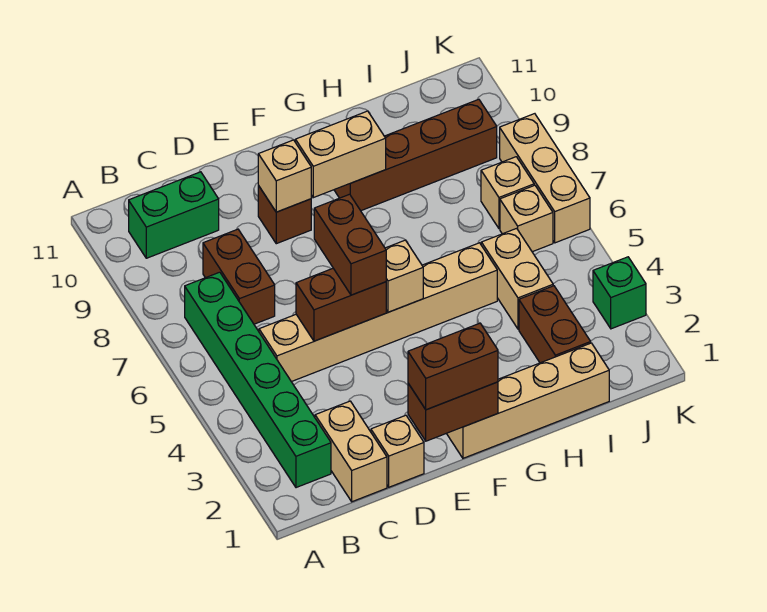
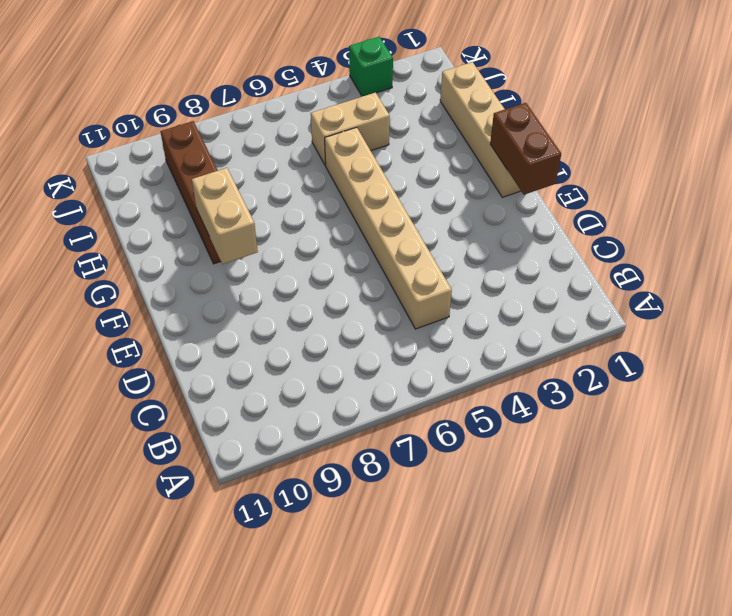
none -> green 1x6 brick [185,272,331,488]
none -> green 1x2 brick [129,172,219,258]
none -> tan 1x2 brick [315,401,387,502]

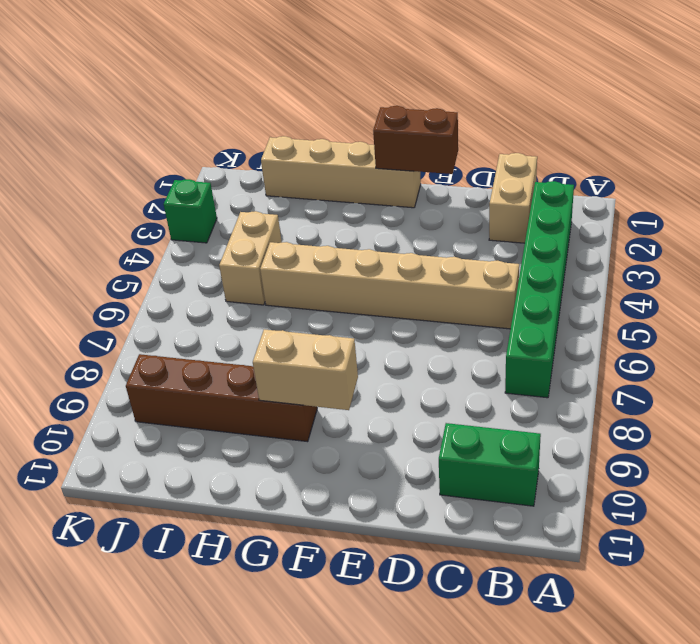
none -> brown 1x2 brick [203,229,275,324]
none -> tan 1x1 brick [371,415,424,487]
none -> brown 1x1 brick [258,186,311,244]

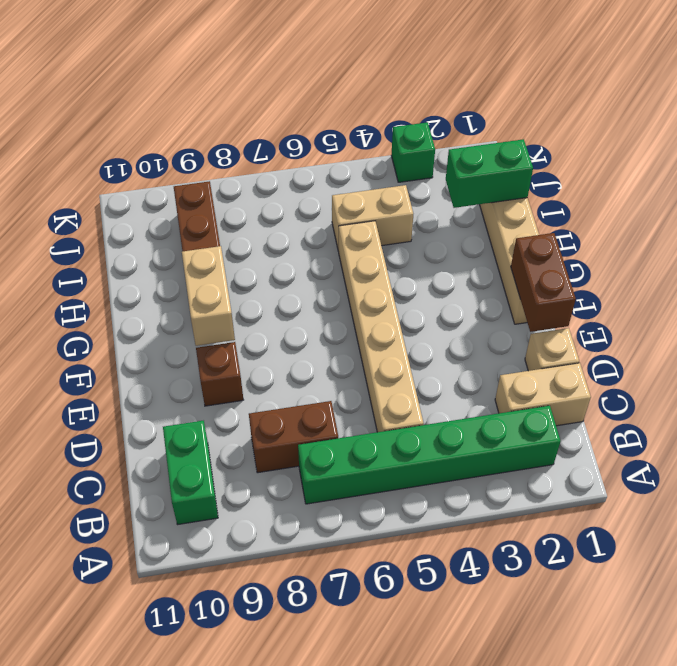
green 1x2 brick [446,139,533,208] -> none
none -> brown 1x2 brick [519,286,591,363]
none -> tan 1x1 brick [500,185,553,252]
none -> tan 1x1 brick [481,157,534,229]

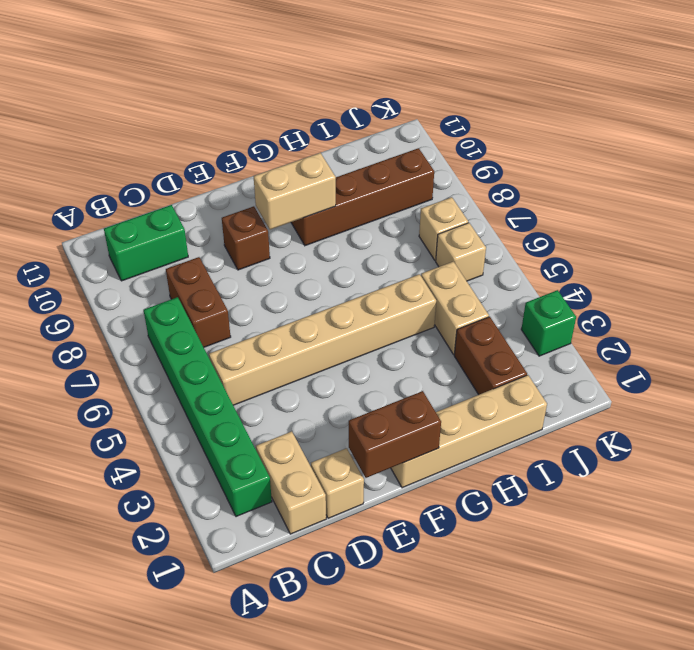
none -> tan 1x3 brick [500,114,590,243]
none -> brown 1x2 brick [296,268,386,341]
none -> tan 1x1 brick [258,140,311,212]

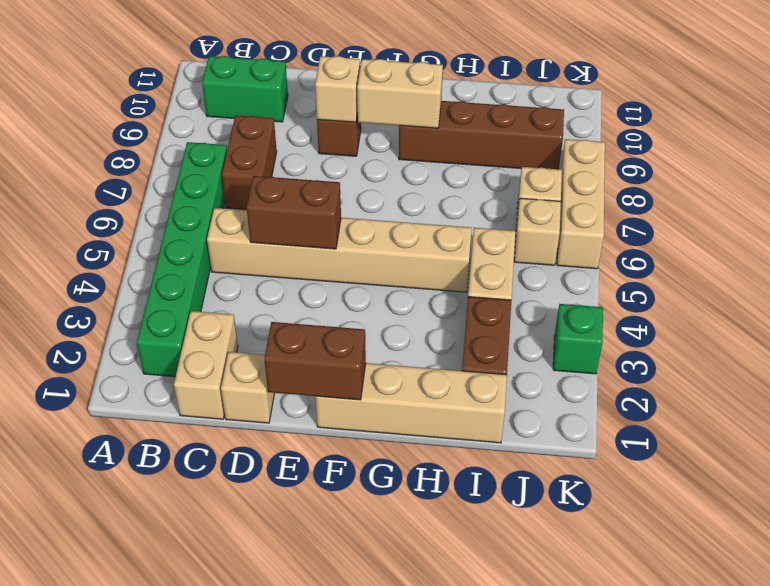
none -> tan 1x1 brick [385,240,423,312]
none -> brown 1x2 brick [408,323,498,410]
none -> brown 1x2 brick [314,194,386,295]

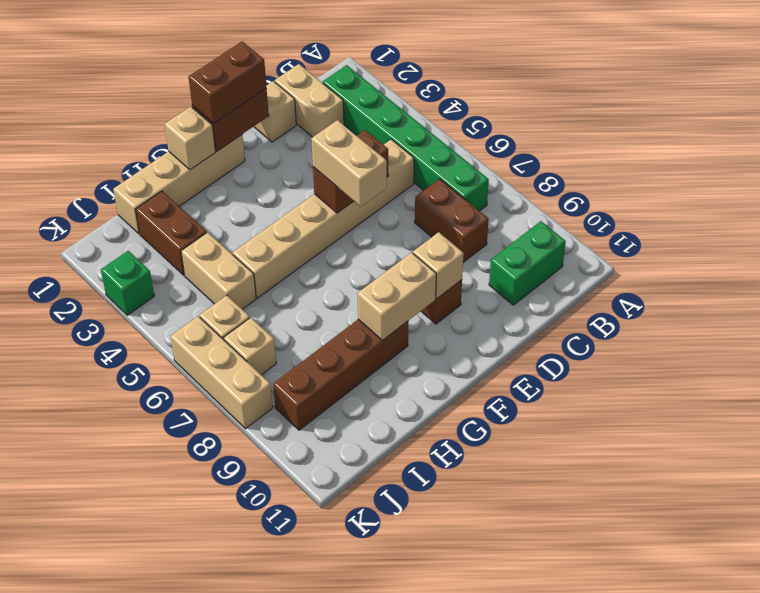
tan 1x2 brick [311,120,387,207] -> brown 1x2 brick [314,194,386,295]
tan 1x1 brick [165,106,216,170] -> tan 1x1 brick moved to [385,240,423,312]

